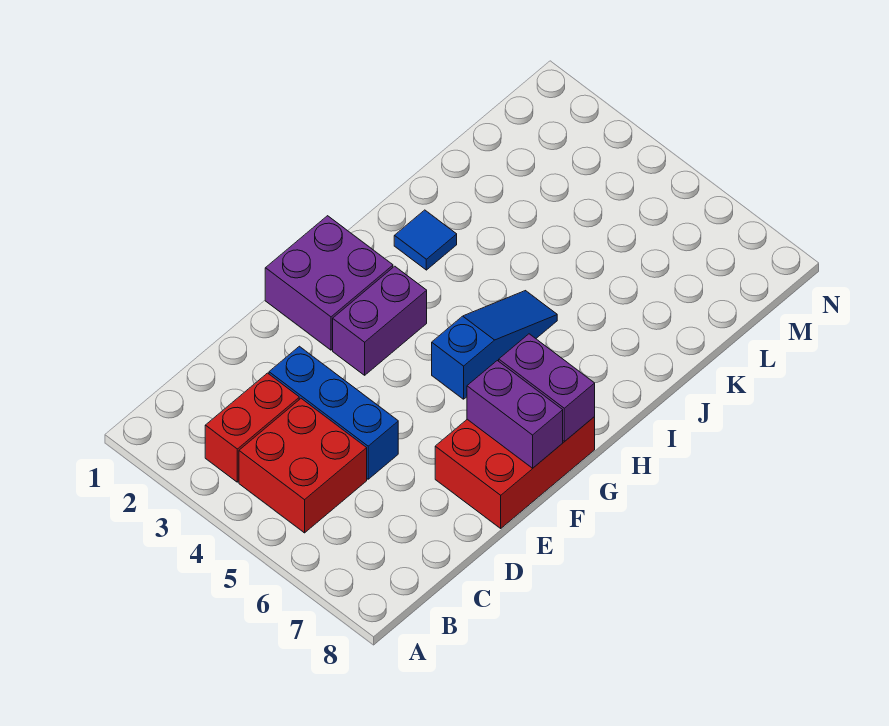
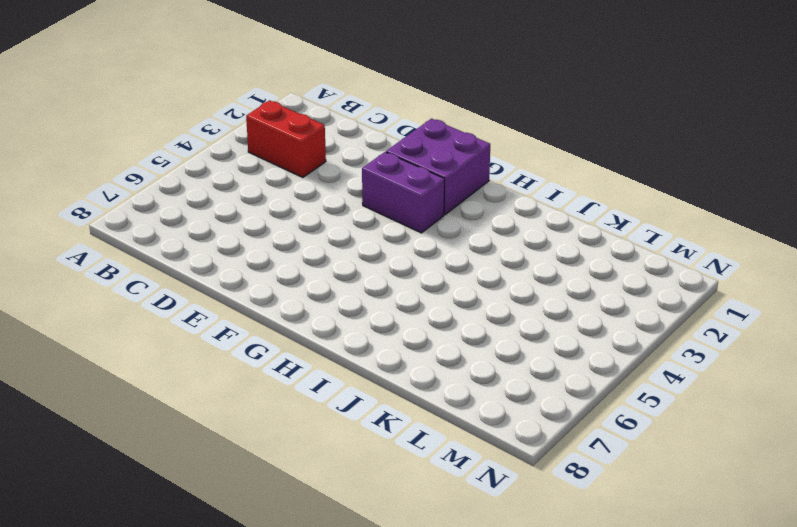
none -> red 2x2 brick [239,399,367,533]
none -> blue 1x3 brick [269,346,398,479]

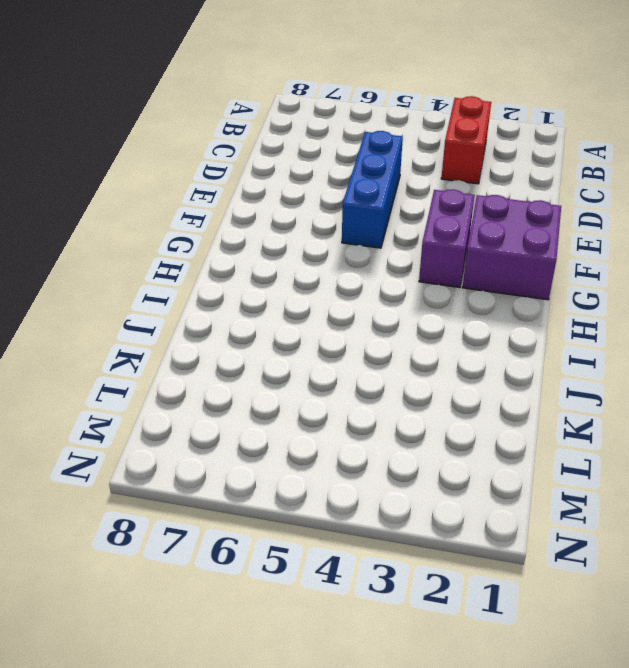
blue 1x3 brick [342,131,403,248] -> blue 1x3 brick turned to [269,346,398,479]
none -> red 2x2 brick [239,399,367,533]
none -> red 2x3 brick [435,417,595,528]

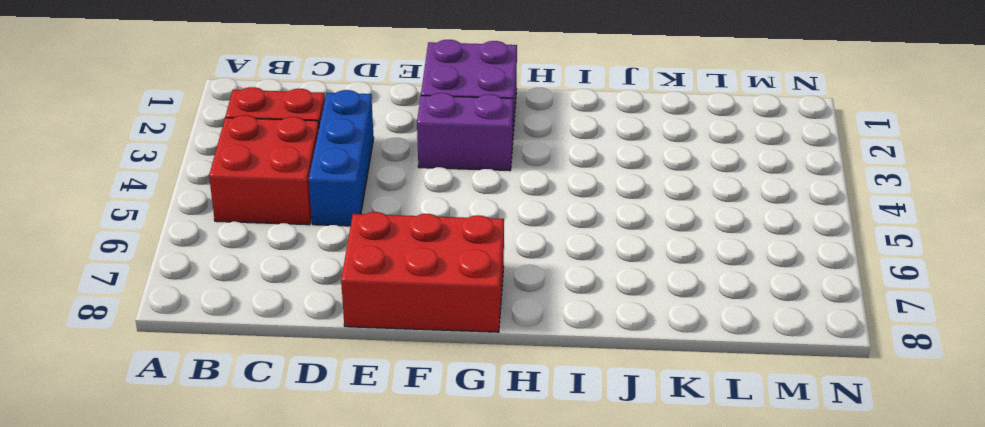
none -> blue 1x3 slope [432,291,557,399]
none -> blue 1x1 tile [394,210,457,270]

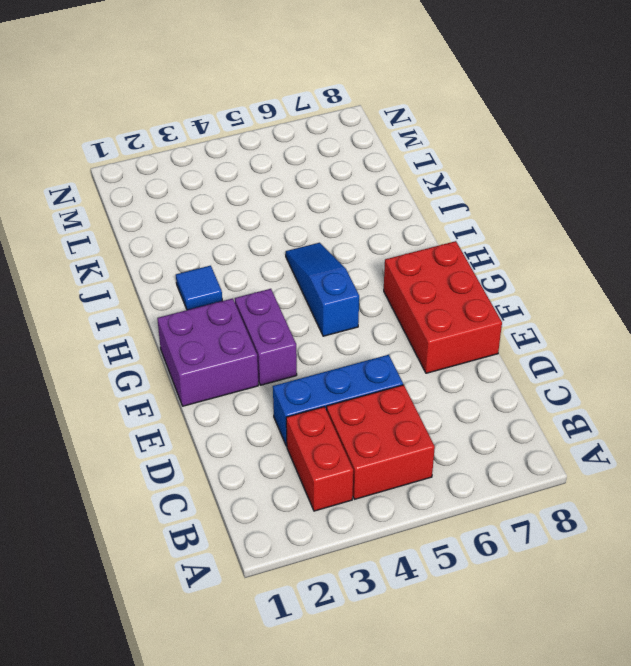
none -> purple 1x2 brick [467,361,563,468]
none -> purple 1x2 brick [499,334,595,442]

